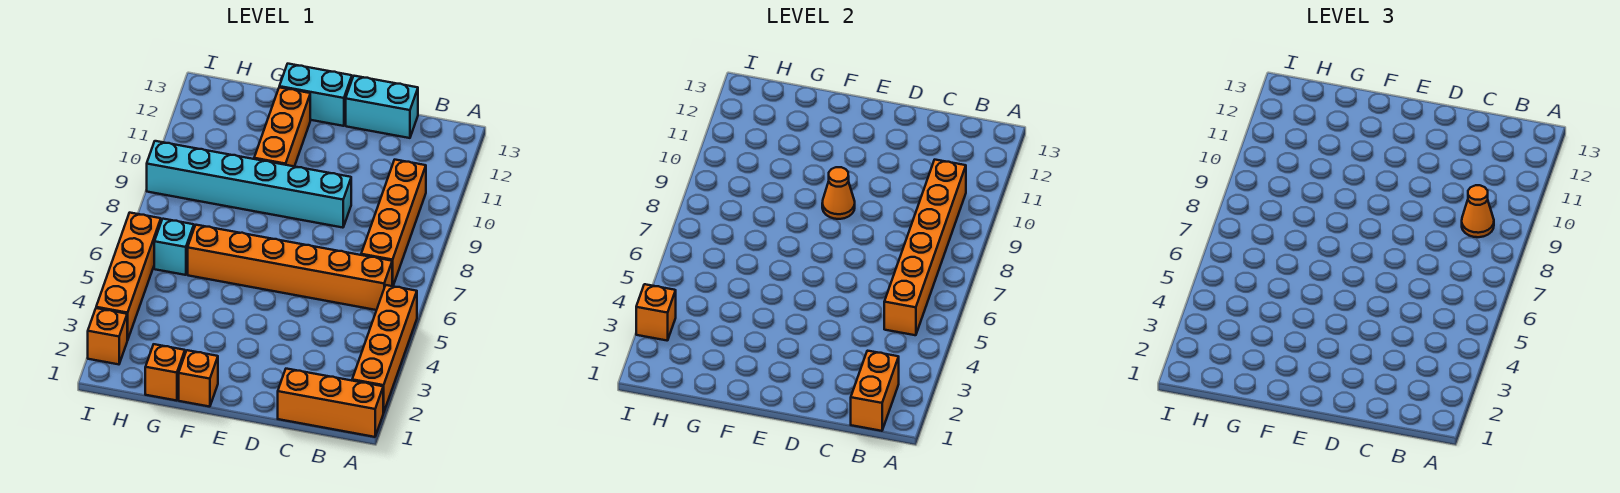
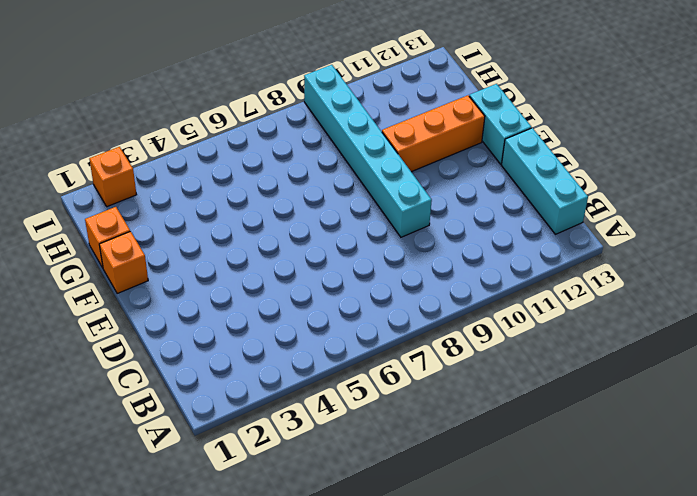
cyan 1x3 brick [501,128,588,234] -> cyan 1x2 brick [346,76,418,138]
none -> orange 1x3 brick [278,369,383,437]
none -> orange 1x4 brick [352,285,417,413]
none -> orange 1x6 brick [188,225,392,310]

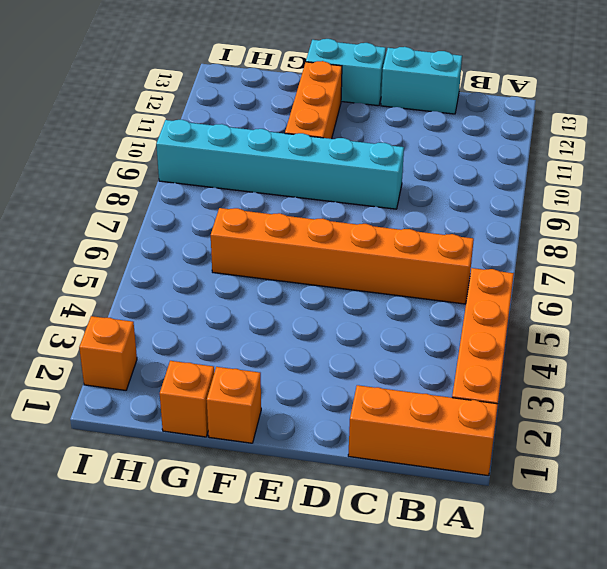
none -> orange 1x4 brick [361,160,426,286]
none -> cyan 1x1 brick [154,219,194,275]
none -> orange 1x4 brick [96,213,161,340]

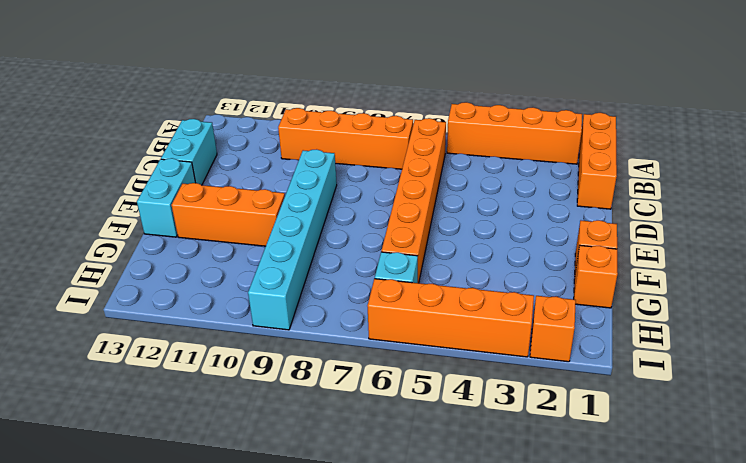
none -> orange 1x2 brick [851,351,899,431]
none -> orange 1x6 brick [884,160,966,335]
none -> orange 1x1 cone [822,167,855,219]

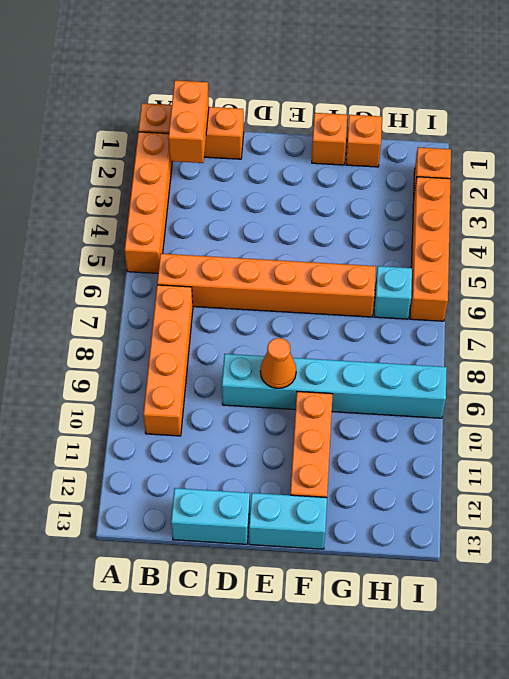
none -> orange 1x6 brick [884,160,966,335]
none -> orange 1x1 brick [636,284,676,341]
none -> orange 1x1 cone [1462,185,1494,237]

